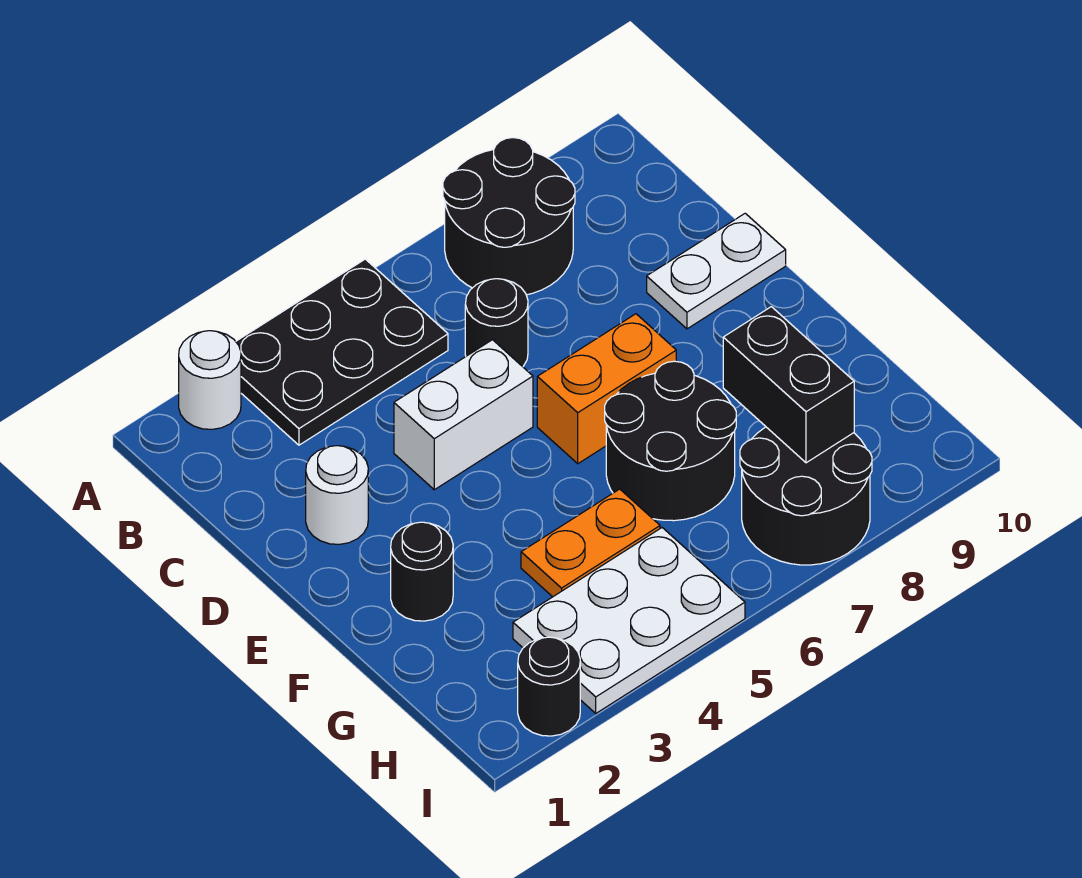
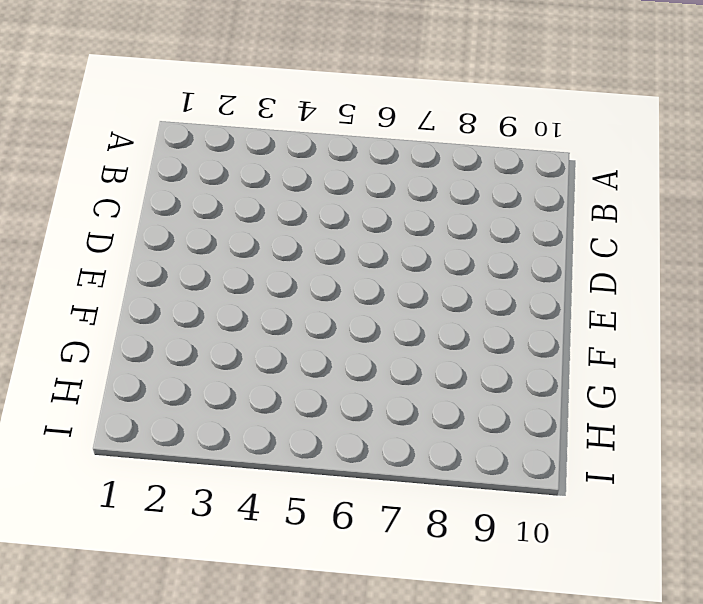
none -> white 1x1 round brick [179,331,241,429]
none -> black 2x3 plate [236,259,448,445]
none -> black 2x2 round brick [443,138,575,295]

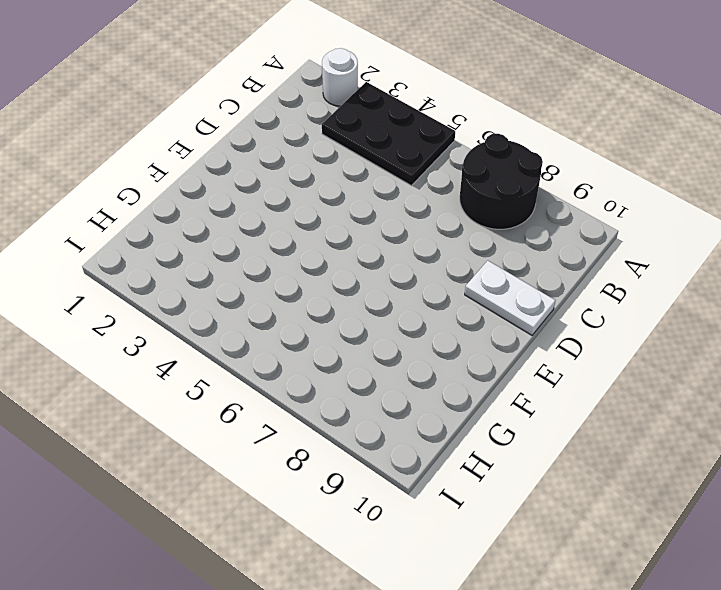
none -> black 1x1 round brick [465,279,528,367]
none -> white 1x1 round brick [306,446,368,544]
none -> white 1x2 brick [394,340,533,490]

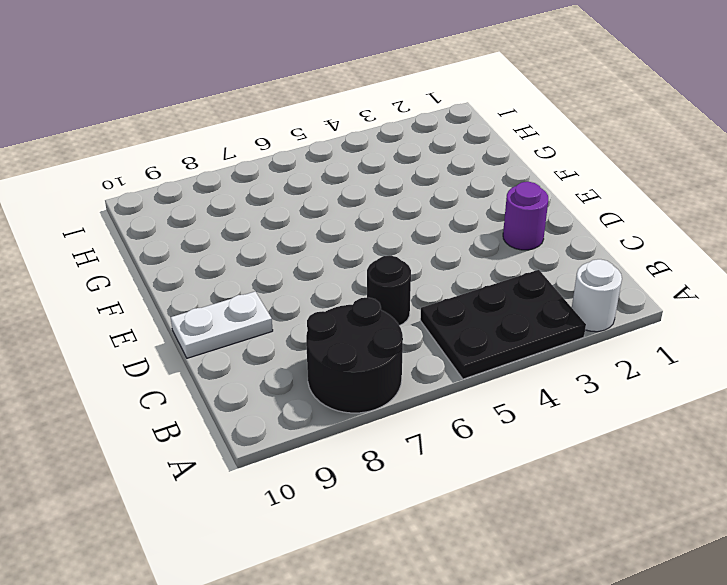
purple 1x1 round brick [503,182,548,250] -> white 1x1 round brick [306,446,368,544]
none -> white 1x2 brick [394,340,533,490]
none -> orange 1x2 brick [537,314,676,464]
none -> black 1x1 round brick [391,522,453,621]

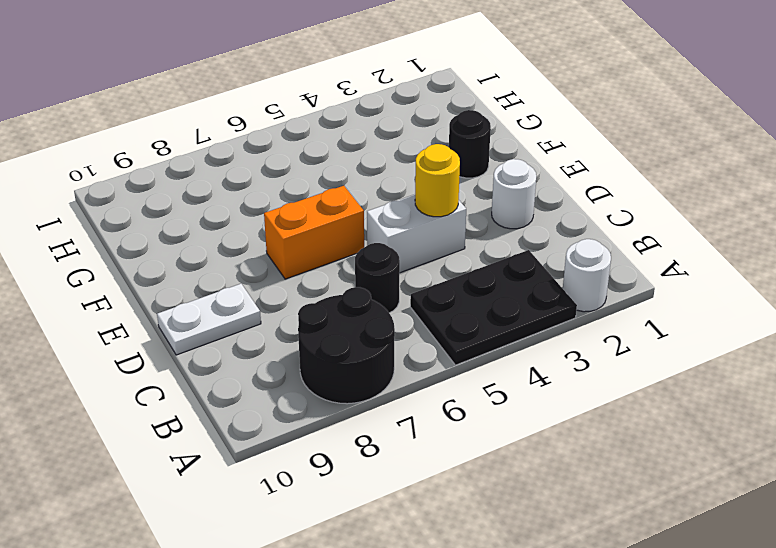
yellow 1x1 round brick [415,144,460,217] -> none
none -> black 2x2 round brick [605,361,736,521]
none -> orange 1x2 plate [521,489,660,597]
none -> white 2x3 plate [513,528,745,713]

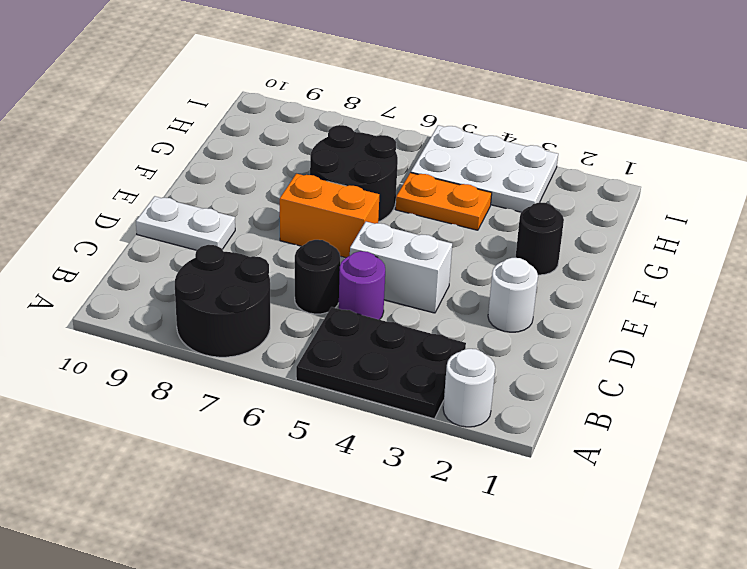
purple 1x1 round brick [339,251,385,320] -> none
none -> black 2x2 round brick [740,427,872,565]
none -> black 1x1 round brick [518,637,580,736]
none -> black 1x2 brick [723,307,854,463]

